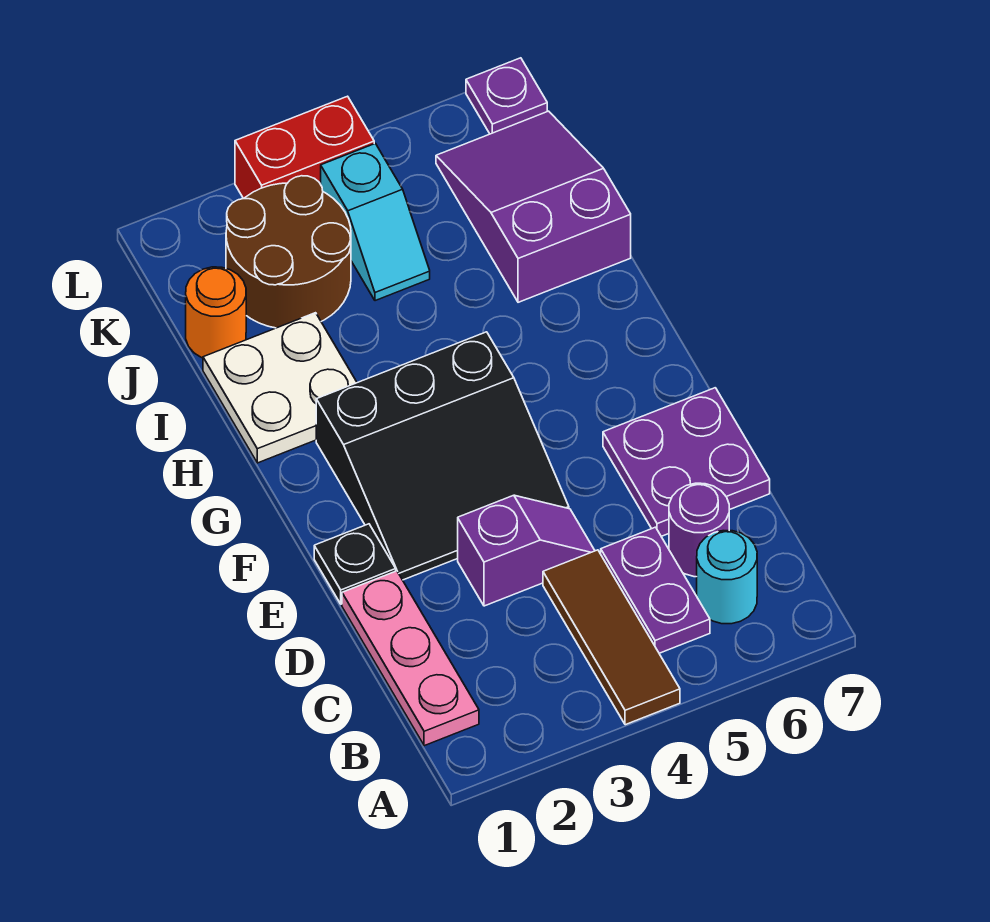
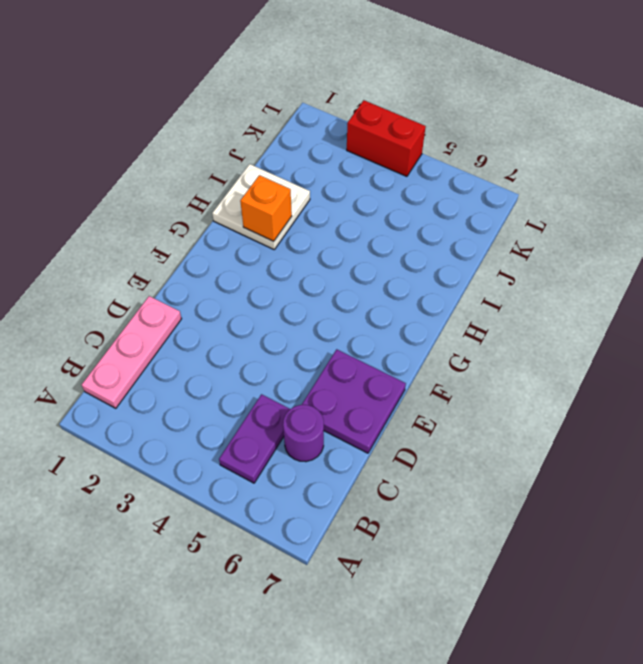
orange 1x1 brick [240,175,292,241] -> none
none -> brown 1x3 tile [543,550,680,725]
none -> cyan 1x1 round brick [697,531,757,624]
none -> purple 1x2 slope [458,495,595,606]

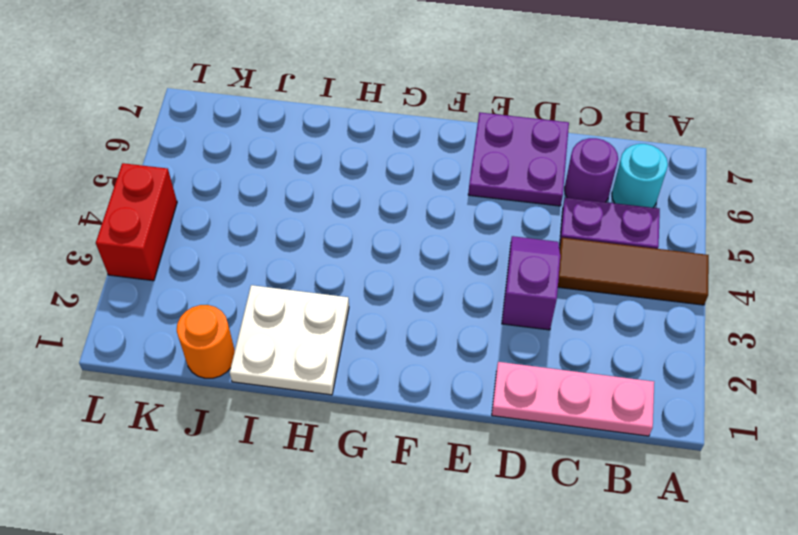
none -> black 1x1 plate [314,524,396,604]
none -> black 3x3 slope [316,332,569,580]
none -> purple 2x3 slope [436,111,631,302]

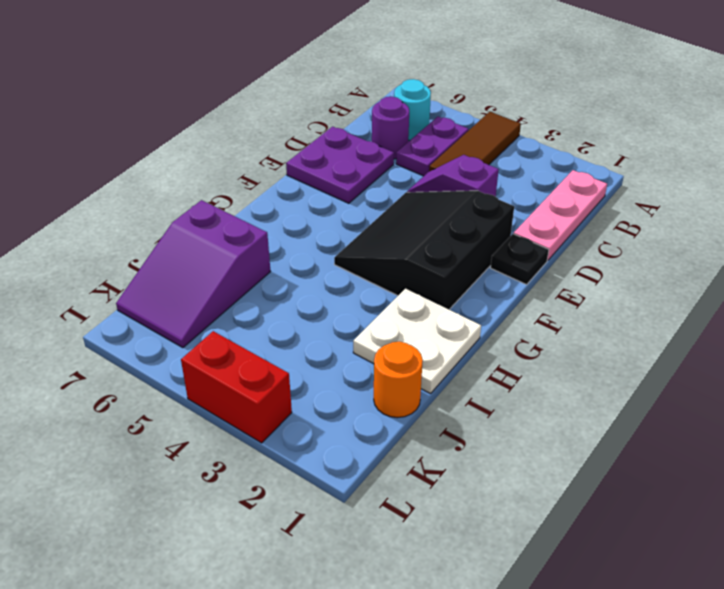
black 3x3 slope [334,191,514,309] -> black 3x3 slope turned to [316,332,569,580]
none -> brown 2x2 round brick [226,176,351,328]
none -> cyan 1x2 slope [321,143,430,301]
none -> purple 1x1 plate [466,58,547,134]

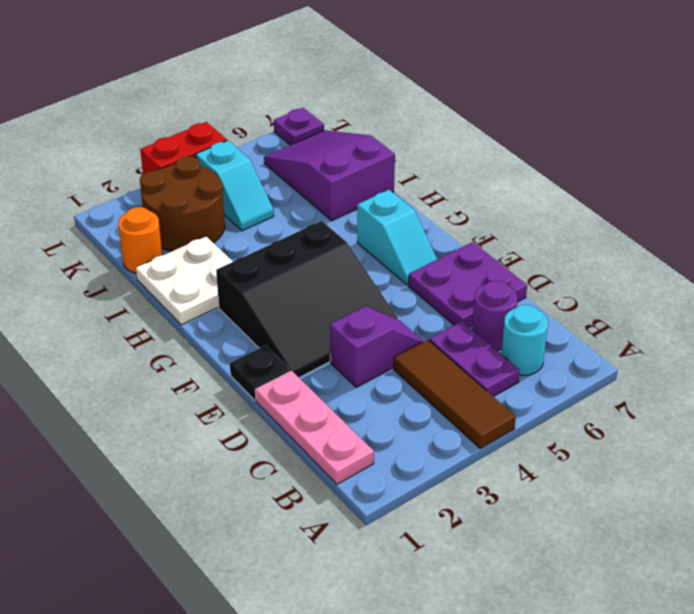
cyan 1x2 slope [357,190,437,285] -> none

